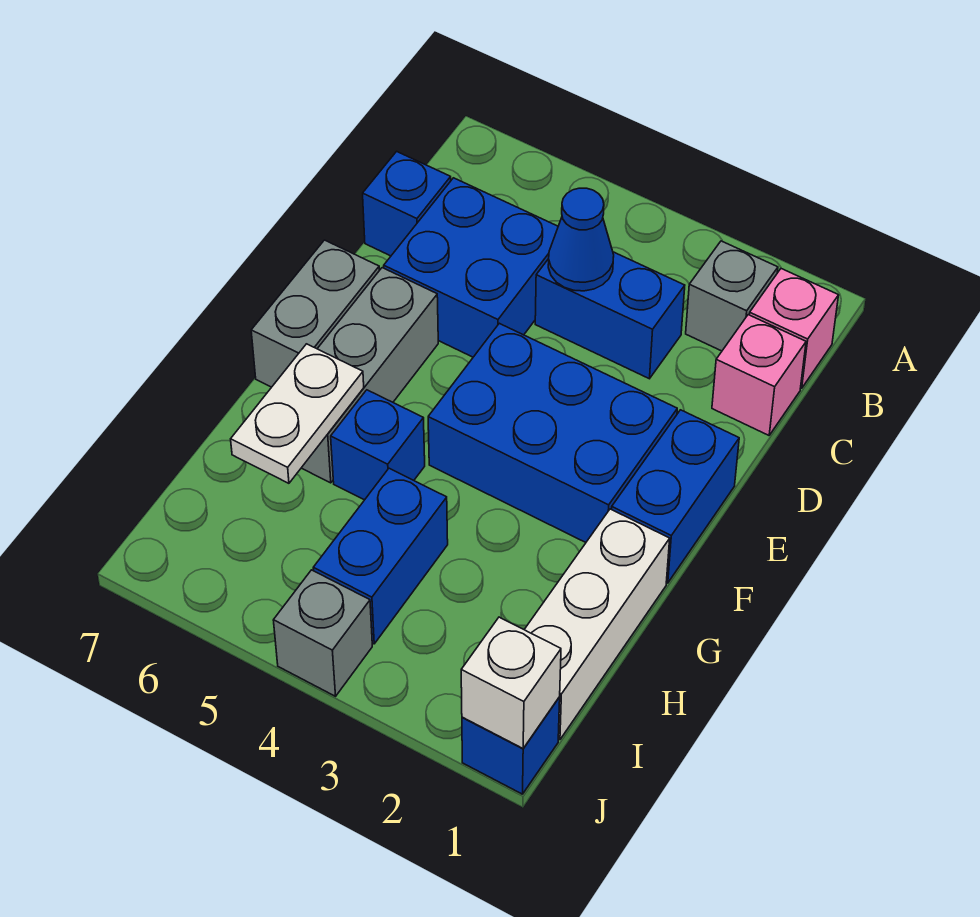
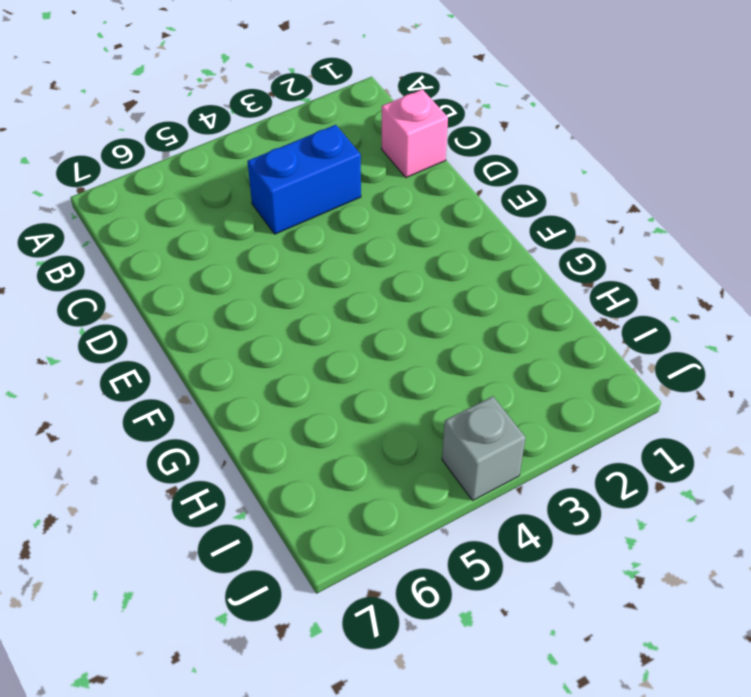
none -> pink 1x1 brick [749,269,839,388]
none -> grey 1x1 brick [686,241,778,351]
none -> blue 2x2 brick [384,178,558,357]

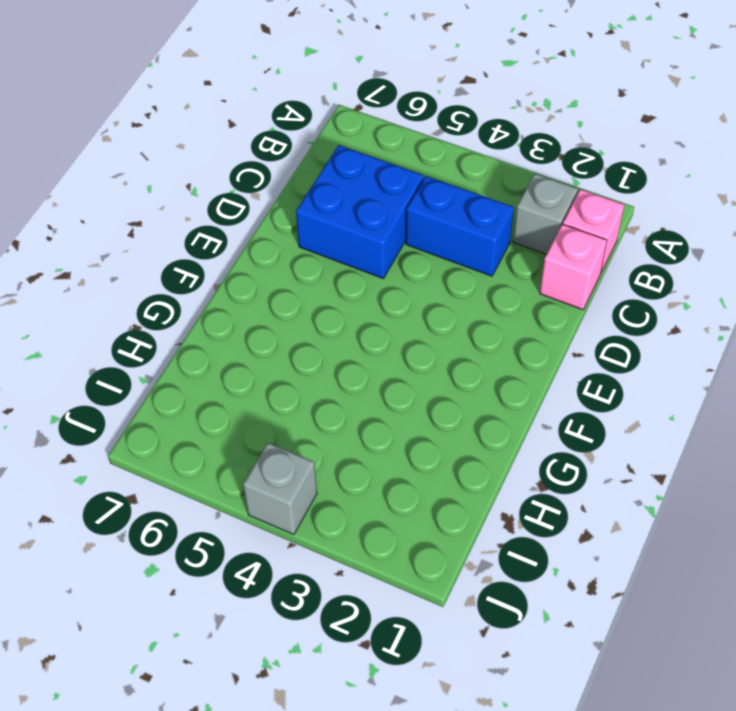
none -> blue 1x1 brick [363,151,451,256]
none -> blue 1x2 brick [612,410,739,583]
none -> blue 2x3 brick [428,323,677,542]

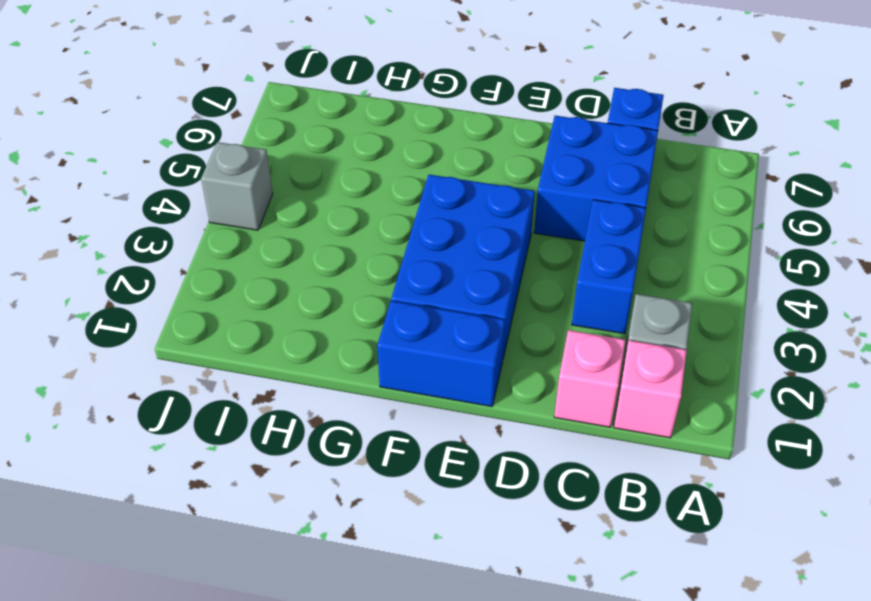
none -> grey 1x3 brick [302,268,438,483]
none -> grey 1x2 brick [251,240,379,387]
none -> white 1x3 brick [524,509,670,740]

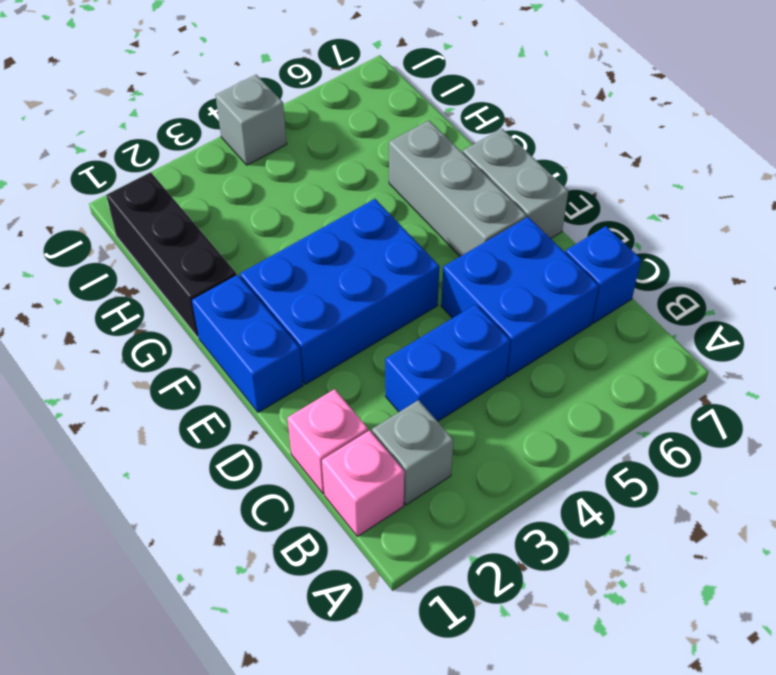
black 1x3 brick [106,172,236,337] -> white 1x3 brick [524,509,670,740]
none -> blue 1x1 brick [331,390,425,500]
none -> blue 1x2 brick [313,468,448,644]
none -> blue 1x1 brick [462,697,560,794]

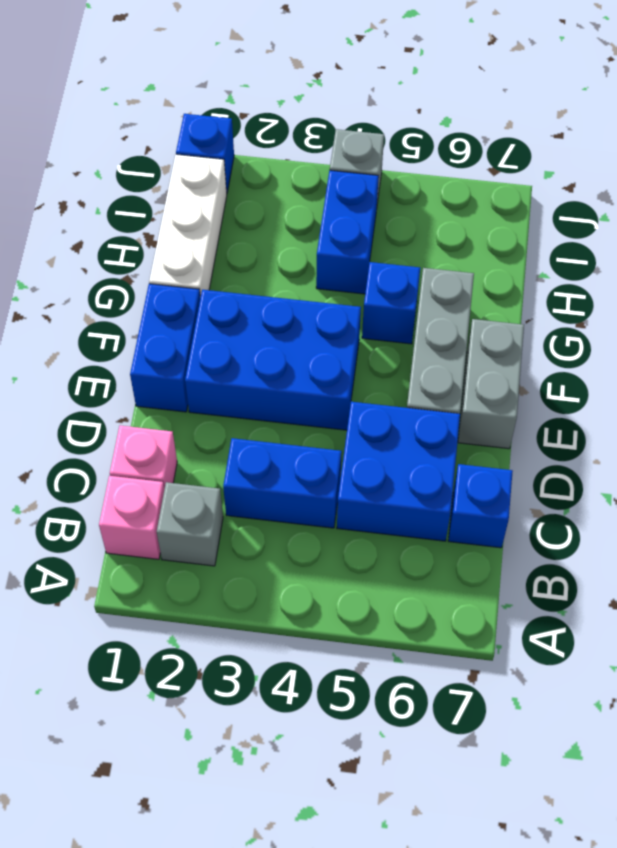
none -> blue 1x1 cone [548,188,614,291]
none -> white 1x2 plate [231,344,364,483]
none -> white 1x1 brick [461,617,561,748]

